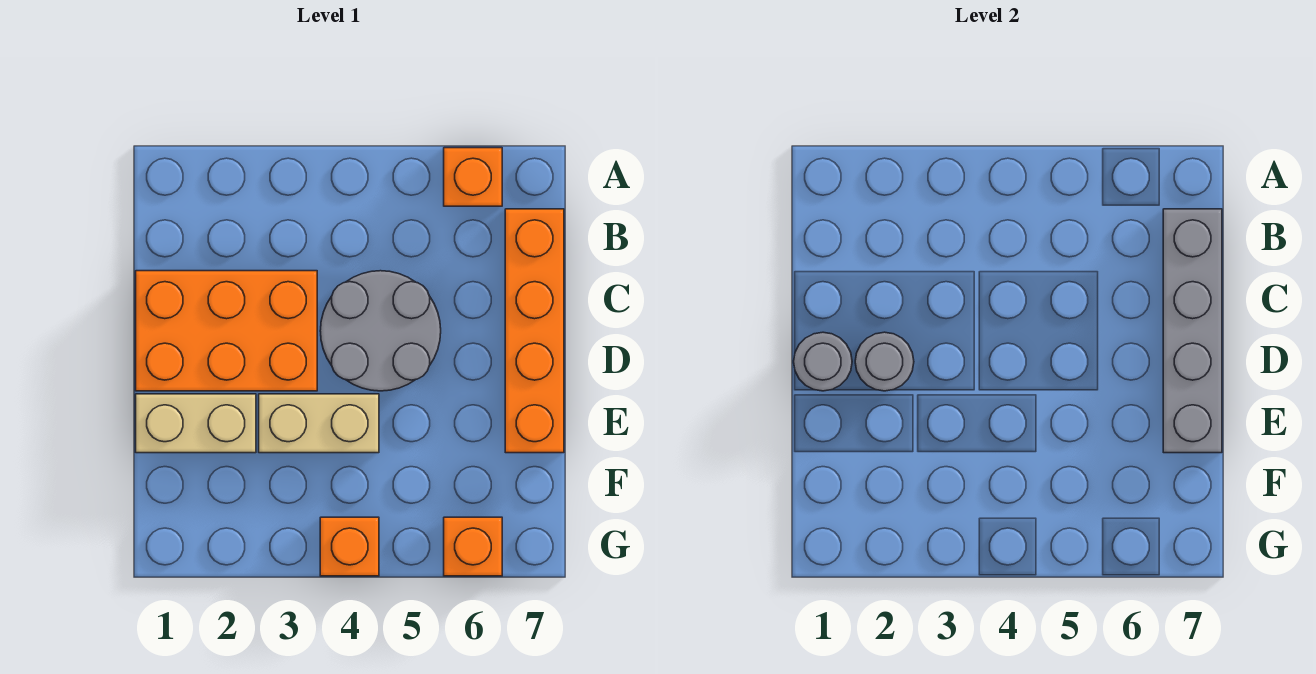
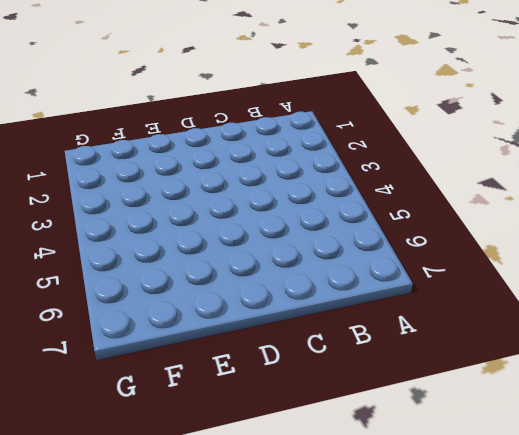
none -> orange 1x1 brick [444,148,502,206]
none -> orange 1x4 brick [505,209,564,453]

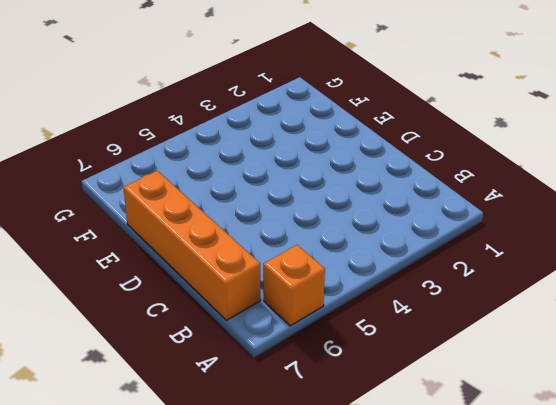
none -> orange 2x3 brick [136,271,317,391]
none -> grey 2x2 round brick [320,271,441,391]

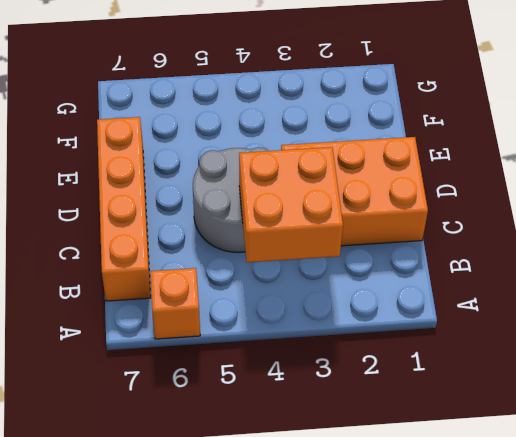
orange 2x2 brick [239,147,343,262] -> none
none -> tan 1x2 brick [136,394,256,453]
none -> tan 1x2 brick [259,394,379,453]

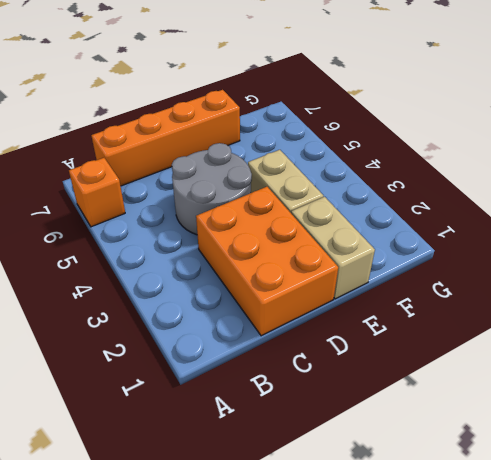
none -> orange 1x1 brick [320,517,379,576]
none -> orange 1x1 brick [444,517,502,576]

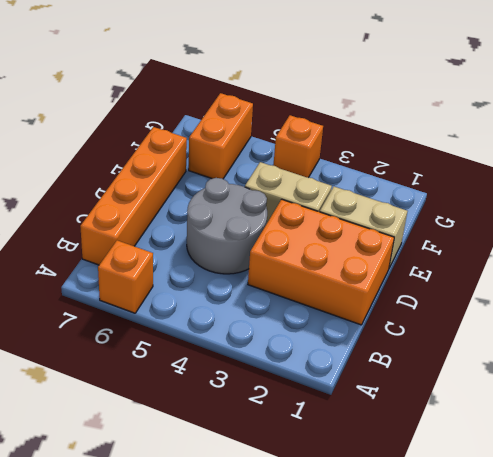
orange 1x2 brick [189,93,253,179] -> orange 1x1 brick [444,517,502,576]
none -> grey 1x4 brick [1163,209,1222,453]
none -> grey 1x1 round brick [794,332,852,391]

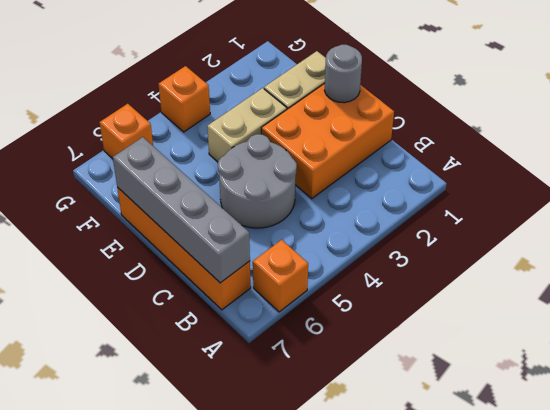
none -> grey 1x1 round brick [855,332,914,391]

